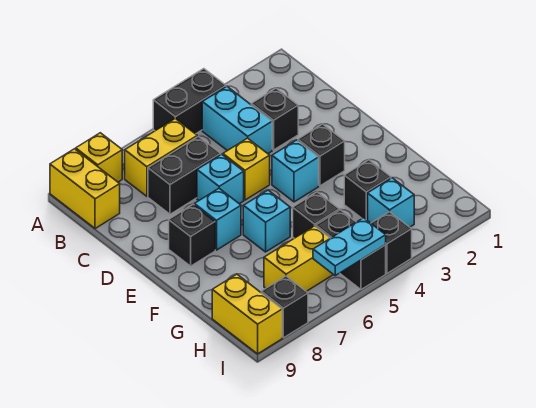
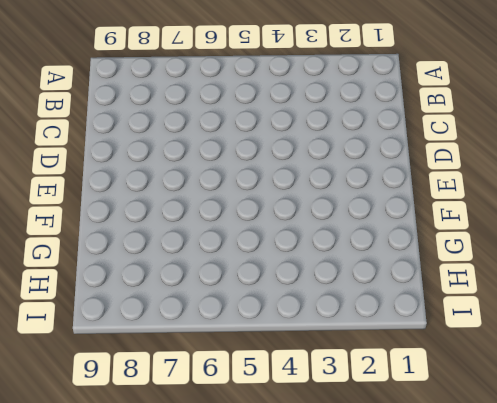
none -> black 1x2 brick [153,69,226,134]
none -> yellow 1x1 brick [76,133,122,182]
none -> yellow 1x2 brick [50,149,120,229]

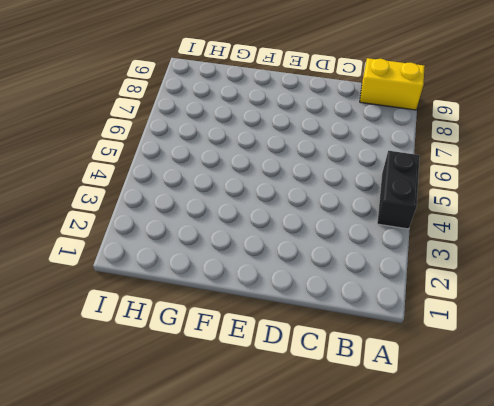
none -> yellow 1x1 brick [76,133,122,182]
none -> cyan 1x2 brick [202,86,272,154]
none -> yellow 1x2 brick [125,119,197,196]

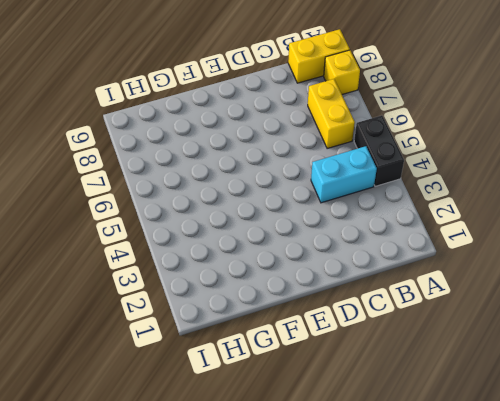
none -> black 1x1 brick [251,88,298,150]
none -> black 1x2 brick [148,136,221,214]
none -> yellow 1x1 brick [223,138,270,200]

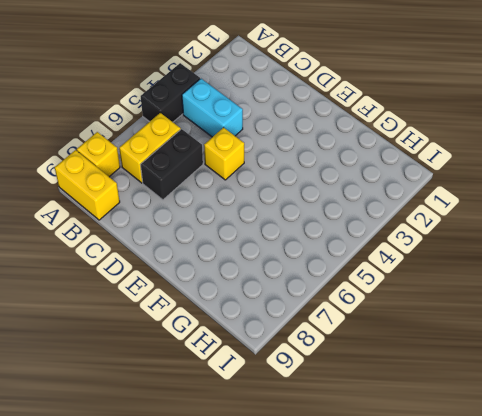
none -> black 1x1 brick [251,88,298,150]
none -> cyan 1x1 brick [197,154,244,204]
none -> black 1x1 brick [298,124,345,186]

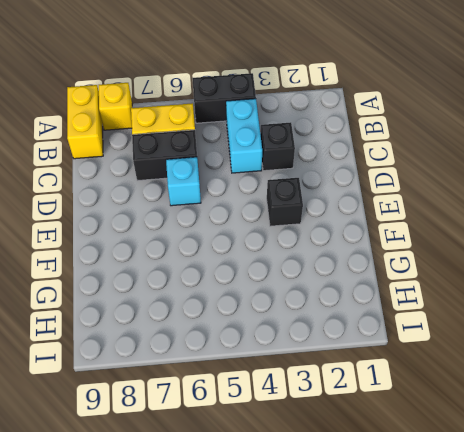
none -> yellow 1x1 brick [223,138,270,200]
none -> cyan 1x1 brick [272,140,319,202]
none -> cyan 1x1 brick [194,189,241,250]

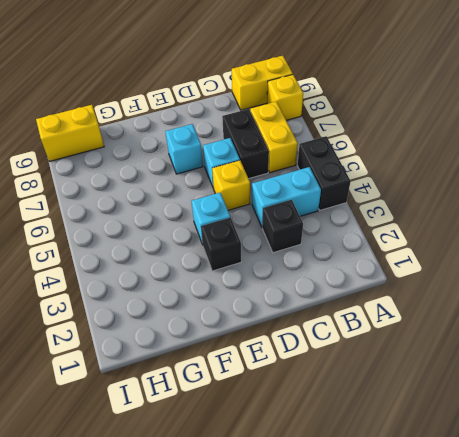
none -> black 1x1 brick [169,204,215,266]
none -> cyan 1x1 brick [243,190,290,252]
none -> black 1x1 brick [344,160,391,221]

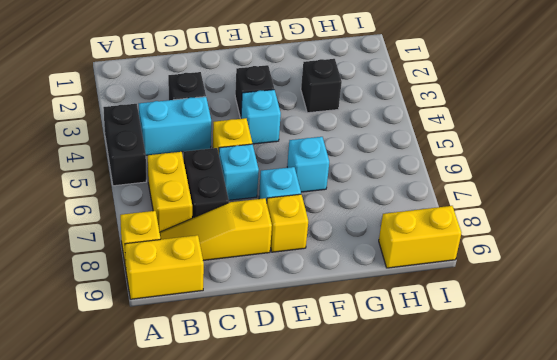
yellow 1x3 slope [159,198,272,260] -> none
yellow 1x1 brick [267,194,308,252] -> black 1x1 brick [169,204,215,266]
none -> black 1x1 brick [293,192,339,238]
none -> cyan 1x1 brick [368,178,414,227]
none -> black 1x2 brick [316,210,386,290]

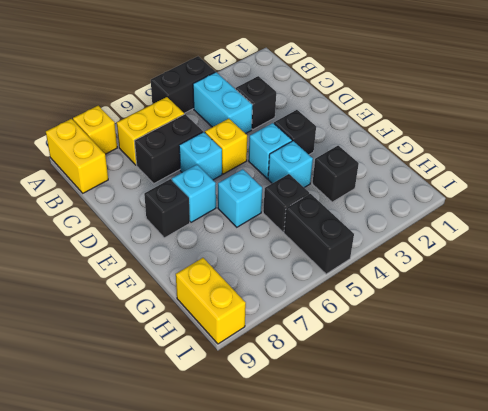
cyan 1x1 brick [268,141,313,188] -> cyan 1x1 brick moved to [368,178,414,227]
none -> yellow 1x2 brick [264,226,333,291]
none -> black 1x1 brick [371,212,412,273]
none -> black 1x1 brick [261,276,308,338]

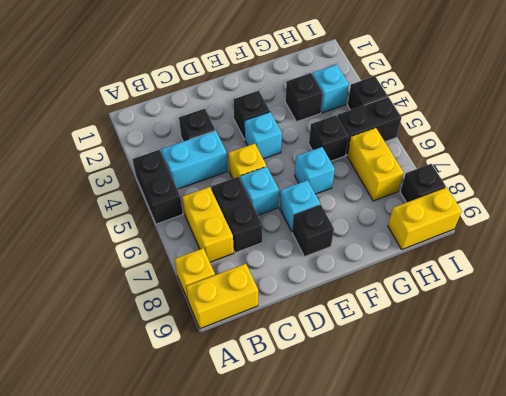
none -> cyan 1x2 plate [313,218,386,275]

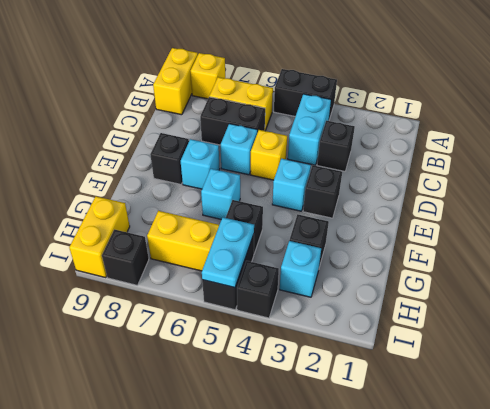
cyan 1x2 plate [202,217,254,288] -> cyan 1x2 plate turned to [313,218,386,275]

